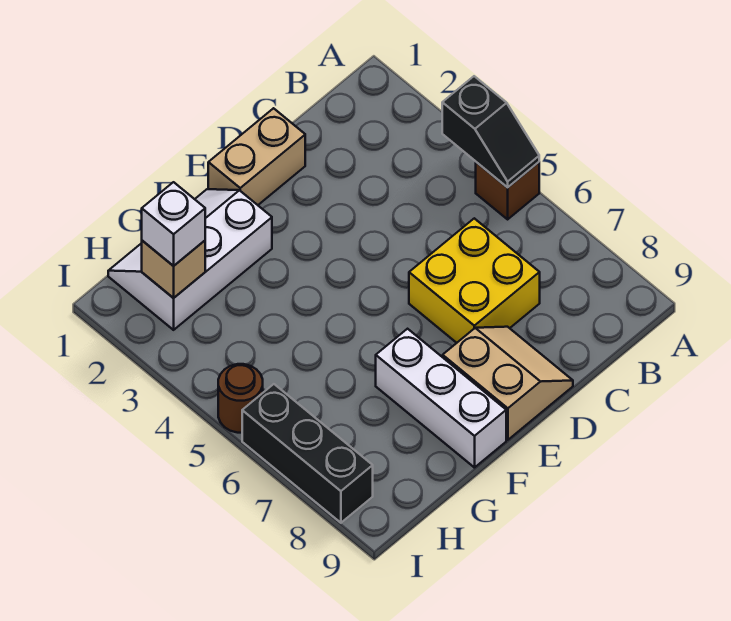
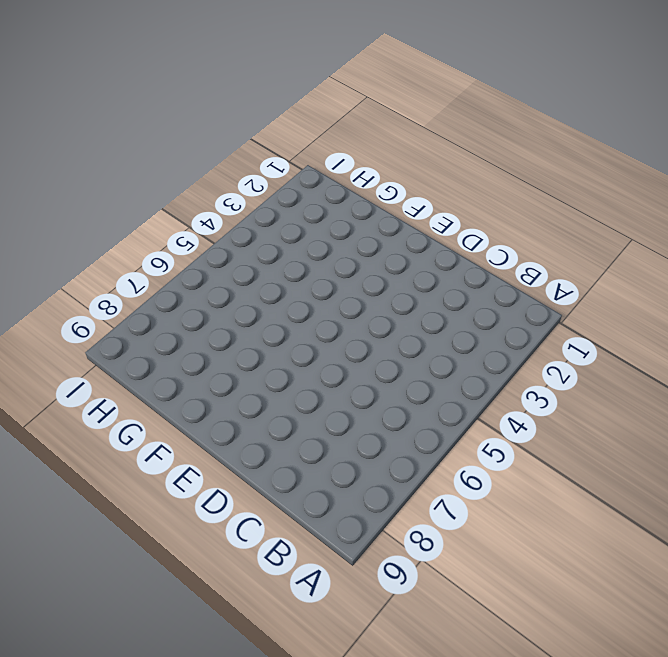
none -> brown 1x1 brick [476,162,539,219]
none -> yellow 2x2 brick [409,218,540,343]

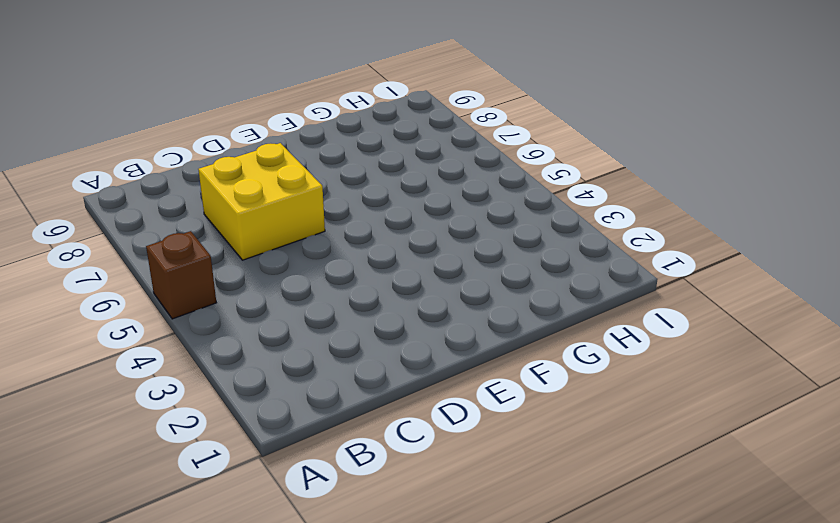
none -> tan 1x2 brick [208,108,305,205]
none -> tan 2x2 slope [443,327,573,440]

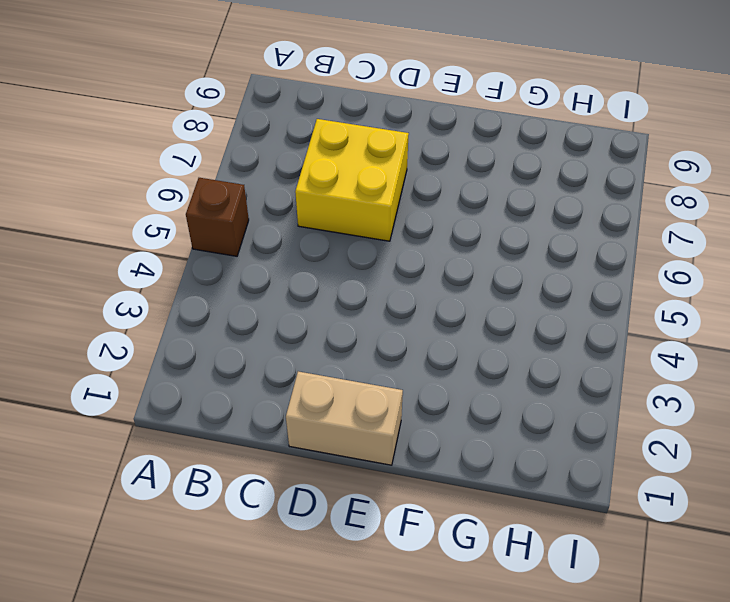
none -> tan 2x2 slope [443,327,573,440]
none -> white 2x3 slope [108,189,272,330]

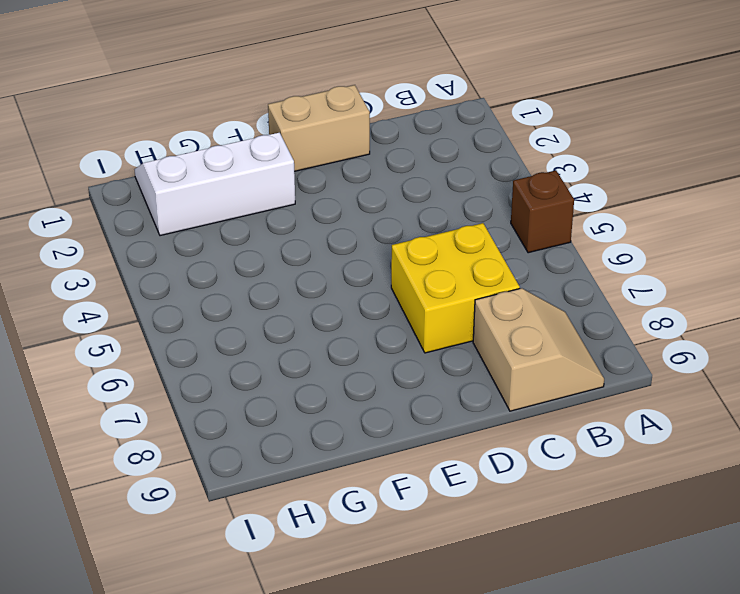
tan 2x2 slope [473,288,604,411] -> tan 2x2 slope moved to [443,327,573,440]
none -> white 1x3 brick [376,329,506,468]
none -> brown 1x1 round brick [218,364,263,433]

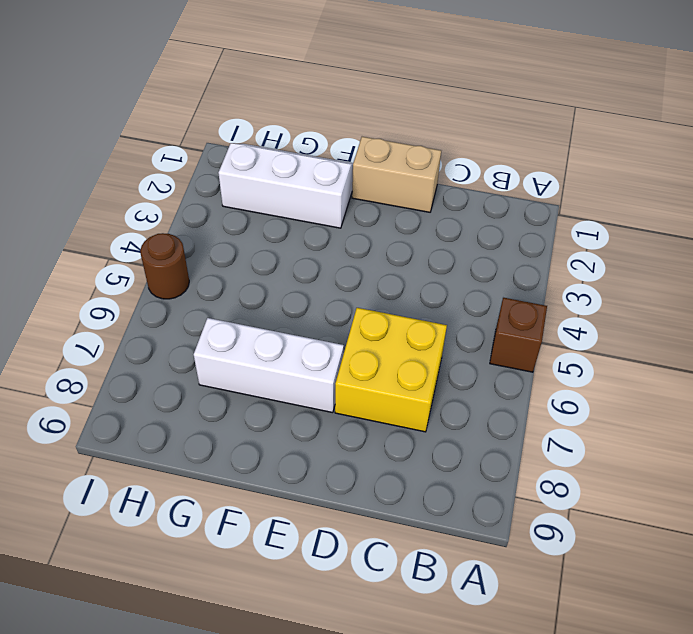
white 1x3 brick [194,318,344,413] -> white 1x3 brick turned to [376,329,506,468]
none -> tan 2x2 slope [443,327,573,440]
none -> black 1x3 brick [242,384,373,523]

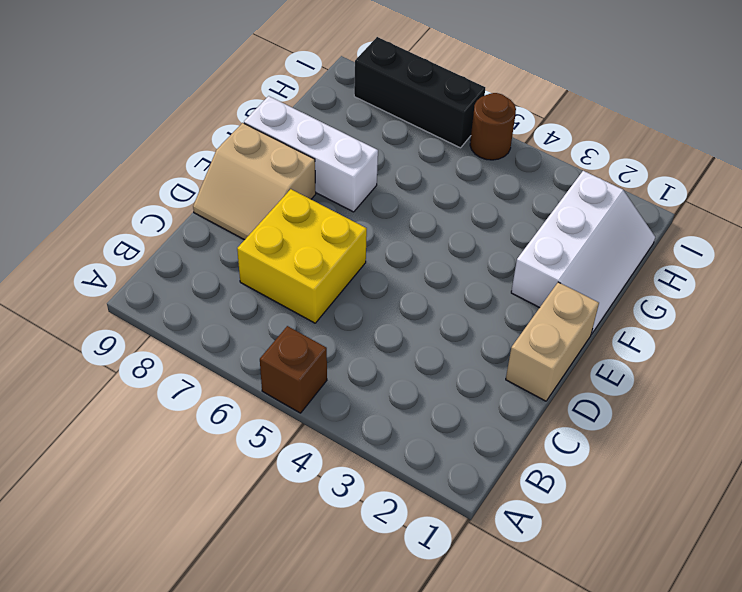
none -> black 1x2 slope [442,76,539,188]
none -> tan 1x1 brick [142,241,205,298]

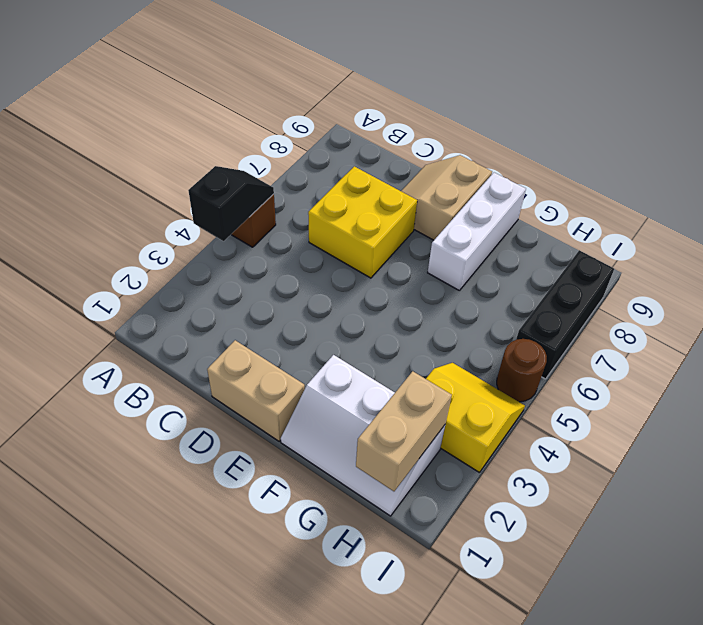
tan 1x2 brick [356,371,452,491] -> tan 1x1 brick [142,241,205,298]
yellow 2x2 slope [426,363,525,473] -> none
none -> white 1x1 brick [142,182,205,266]

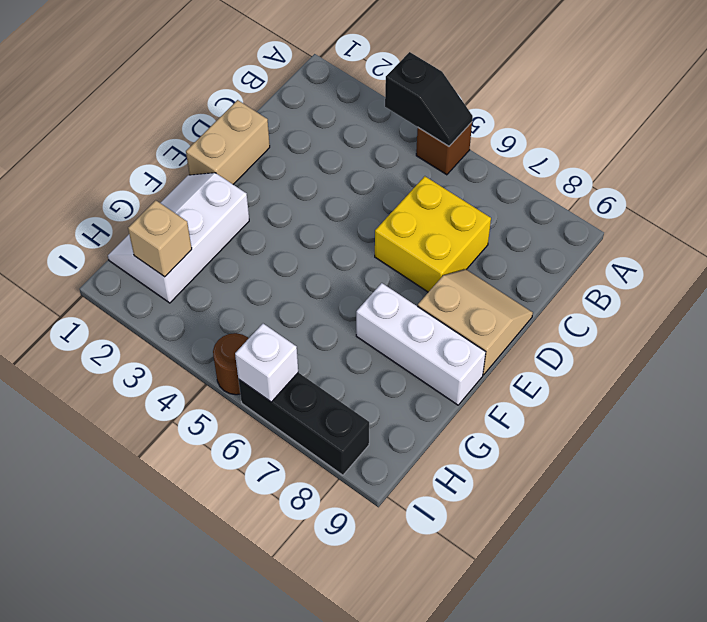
white 1x1 brick [235,324,298,402] -> white 1x1 brick moved to [142,182,205,266]

